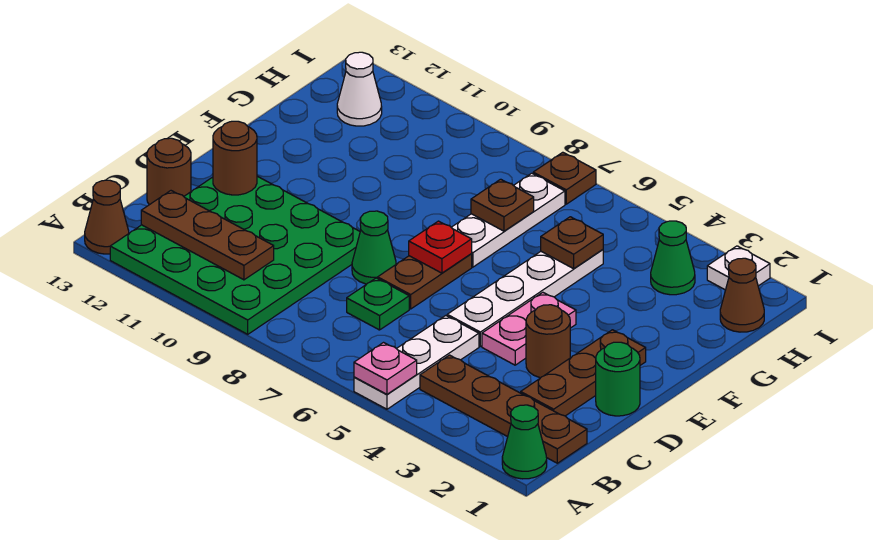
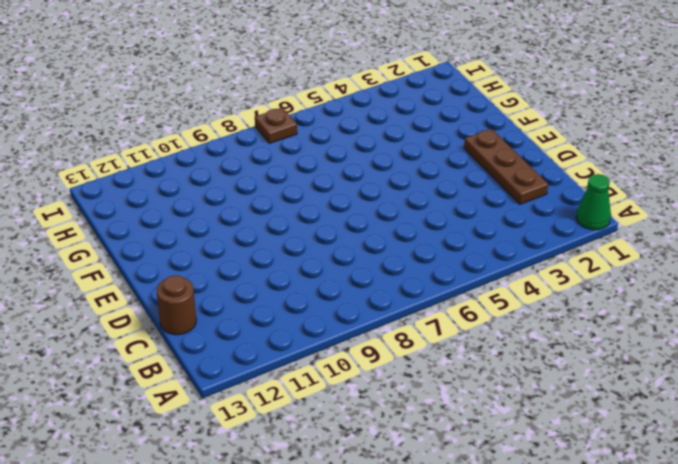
none -> white 1x3 plate [354,316,479,409]
none -> green 4x4 plate [110,176,360,334]
none -> brown 1x1 cone [85,180,129,254]

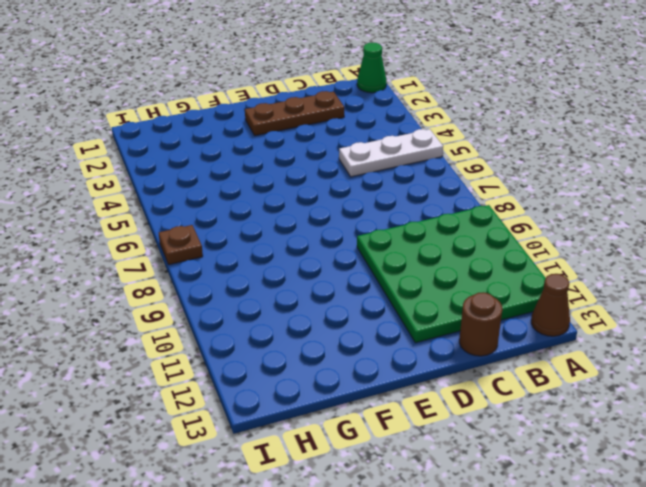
none -> brown 1x4 plate [420,355,587,463]
none -> green 1x1 plate [347,278,409,330]
none -> green 1x1 round brick [596,342,640,416]

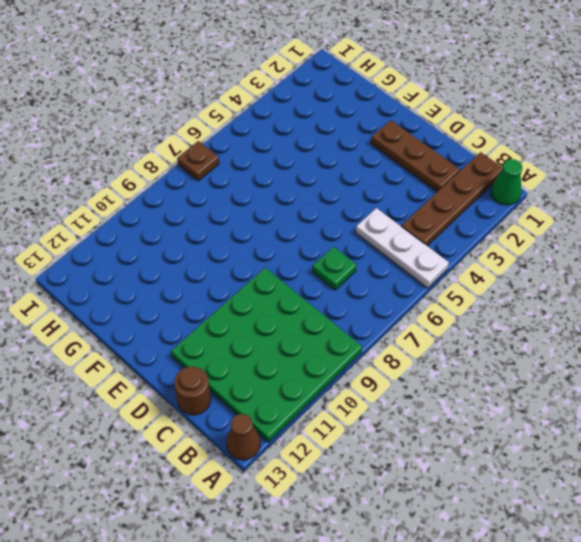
none -> green 1x1 round brick [596,342,640,416]
none -> brown 1x1 round brick [526,305,570,378]
none -> pink 1x2 plate [482,292,576,365]

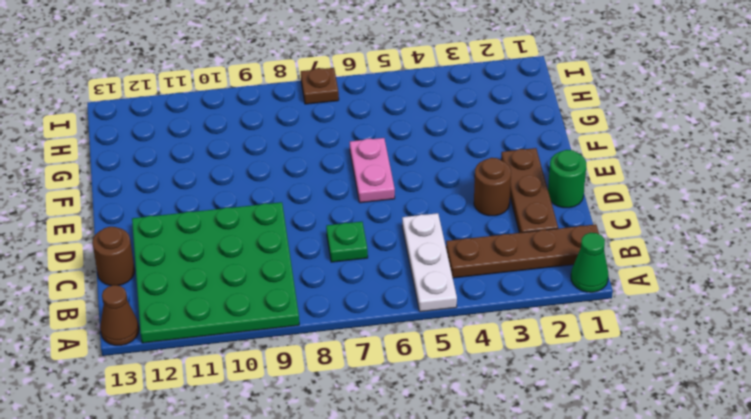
pink 1x2 plate [350,138,395,203] -> pink 1x2 plate moved to [482,292,576,365]
none -> white 1x4 plate [447,250,603,346]
none -> brown 1x2 plate [378,254,472,309]
none -> green 1x1 cone [352,211,396,284]

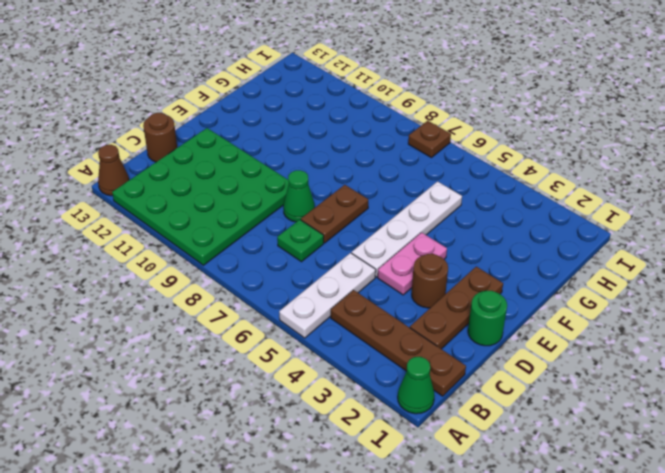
none -> white 1x3 plate [451,173,565,267]
none -> brown 1x1 cone [720,258,764,332]
none -> green 1x1 cone [651,221,695,295]

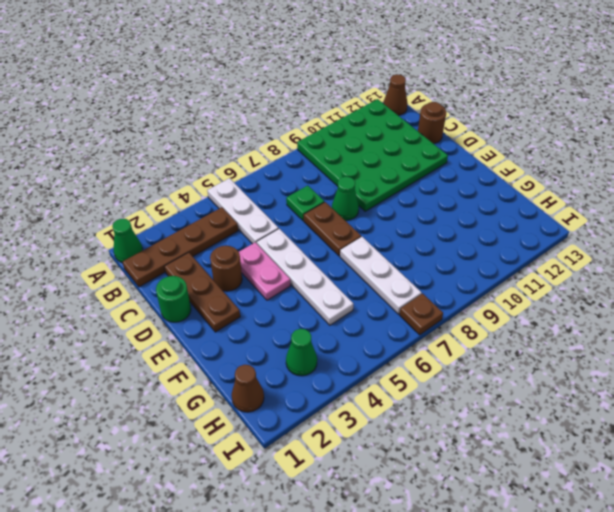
none -> white 1x1 cone [337,52,382,126]
none -> white 1x1 plate [707,246,770,290]
none -> pink 1x1 plate [354,343,417,394]

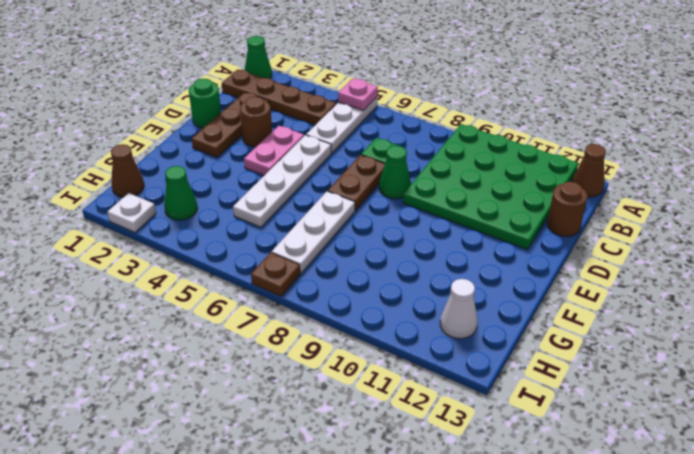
none -> brown 1x3 plate [141,191,274,280]
none -> brown 1x1 round brick [213,121,257,195]
none -> red 1x1 plate [409,221,472,273]

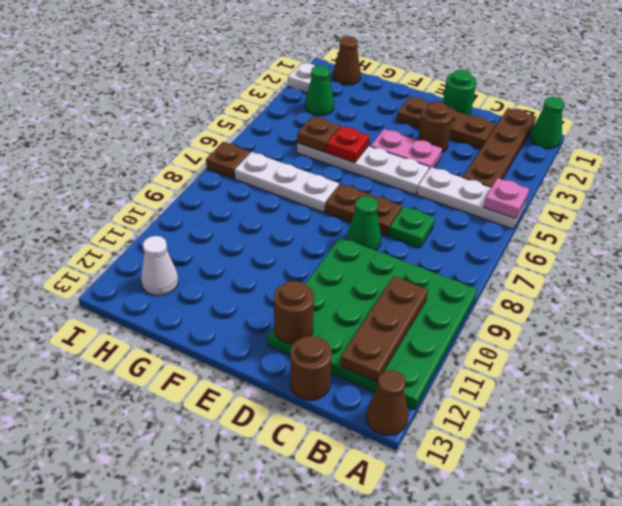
red 1x1 plate [326,126,369,163] -> red 1x1 plate moved to [409,221,472,273]
none -> brown 1x1 plate [471,179,534,231]

